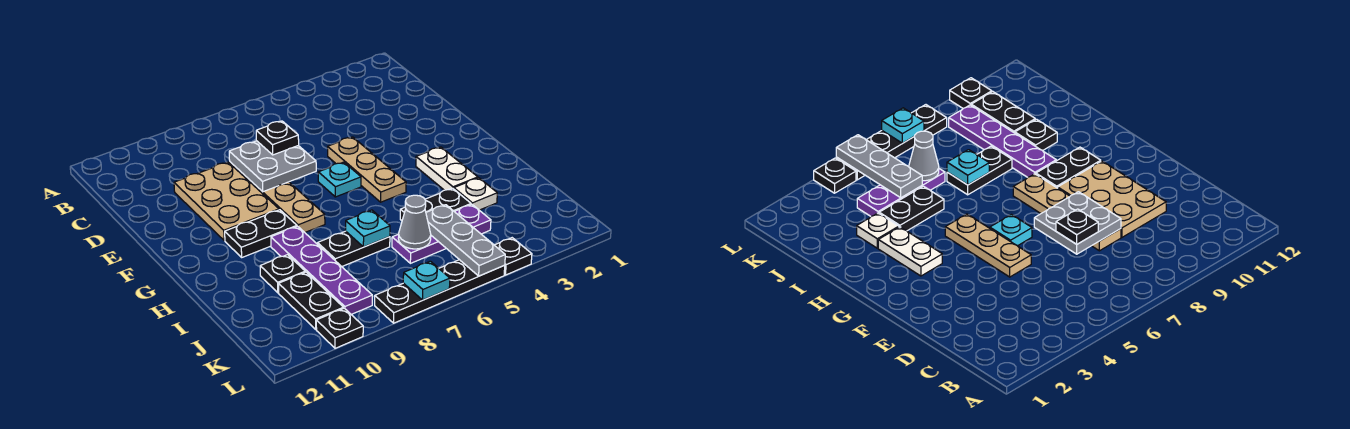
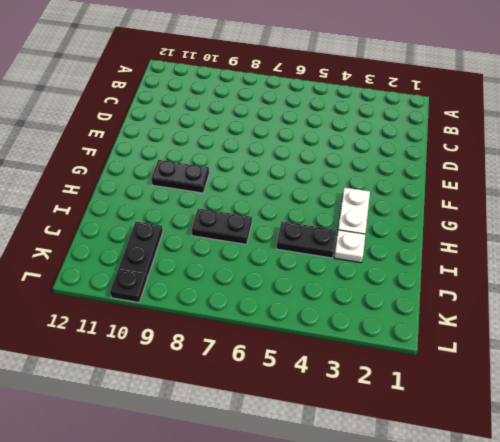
none -> tan 1x4 plate [230,162,325,232]
none -> tan 2x3 plate [174,162,279,241]
none -> tan 1x3 plate [328,137,406,202]

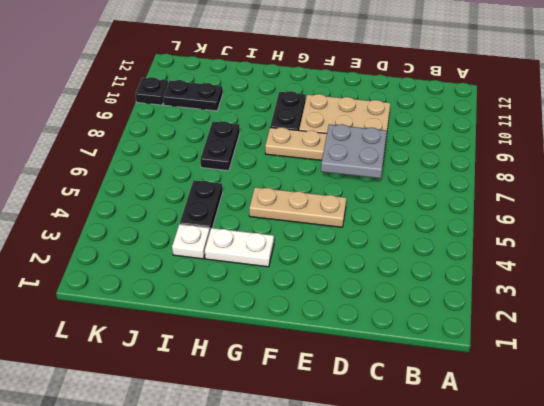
none -> cyan 1x1 plate [318,162,361,197]
none -> purple 1x4 plate [271,226,372,314]
none -> black 1x1 plate [260,255,305,293]

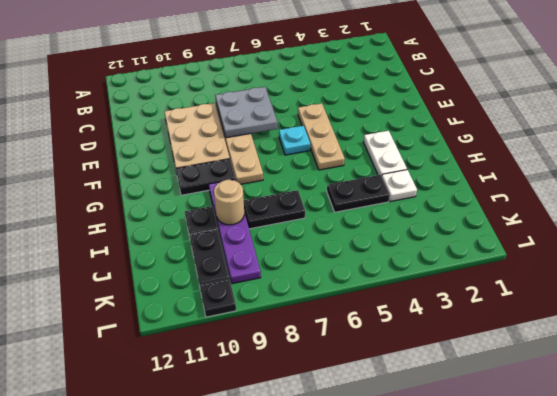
tan 1x1 round brick [214,180,244,225] -> none
none -> purple 1x3 plate [392,204,491,263]
none -> black 1x1 plate [495,238,532,275]
none -> black 1x4 plate [375,260,505,323]

